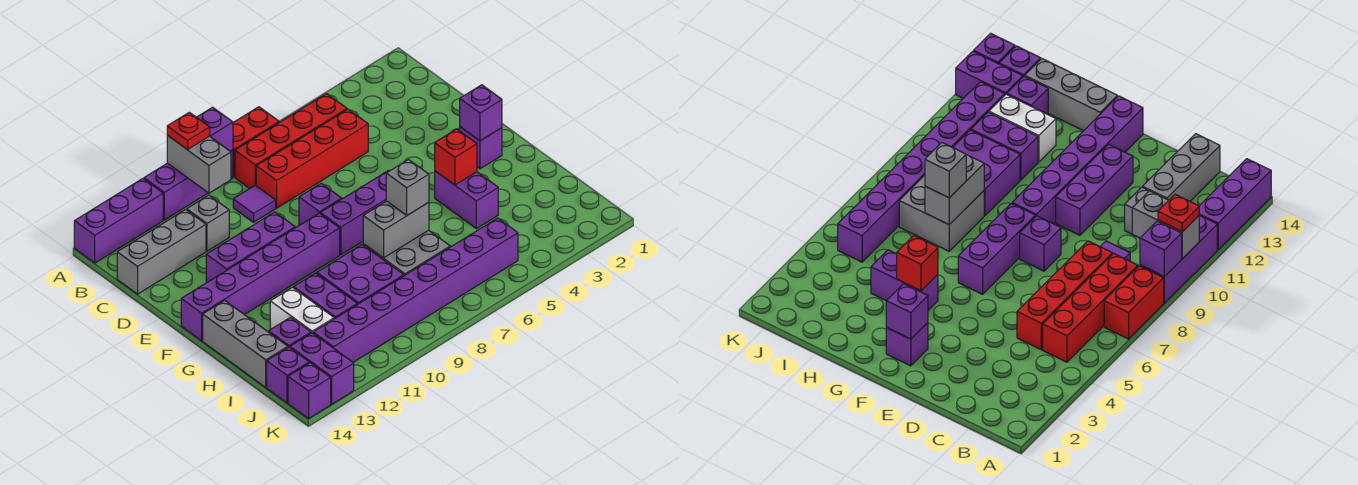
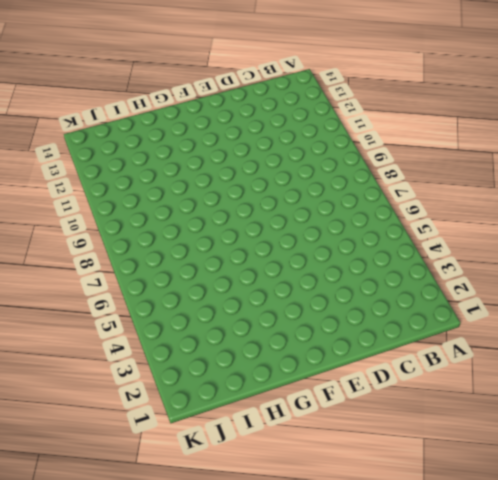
none -> red 1x2 brick [233,107,279,177]
none -> purple 1x3 brick [144,150,233,220]
none -> purple 1x3 brick [74,179,163,263]
none -> red 1x4 brick [235,94,347,189]

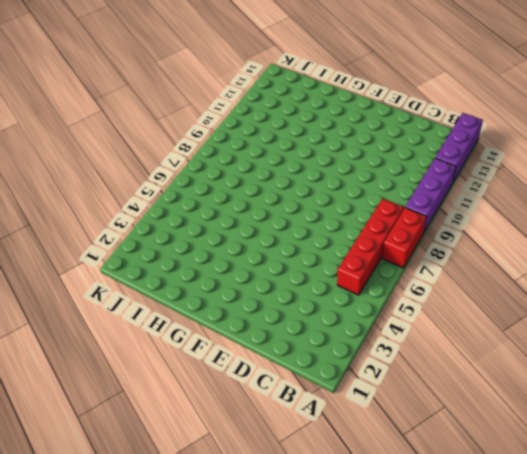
none -> red 1x4 brick [256,109,368,208]
none -> purple 1x1 tile [233,185,276,222]
none -> grey 1x1 brick [187,195,229,251]
none -> grey 1x3 brick [117,210,206,294]

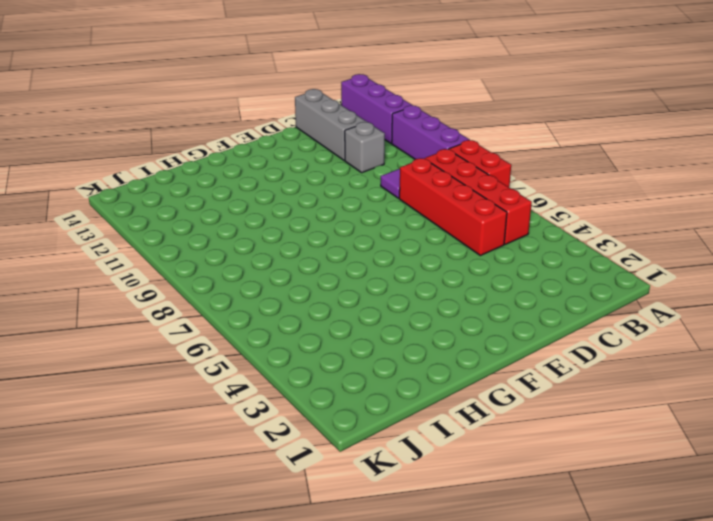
none -> purple 1x1 brick [299,183,342,225]
none -> purple 1x3 brick [206,212,295,282]
none -> purple 1x1 brick [460,127,502,169]
none -> purple 1x3 brick [321,170,390,255]

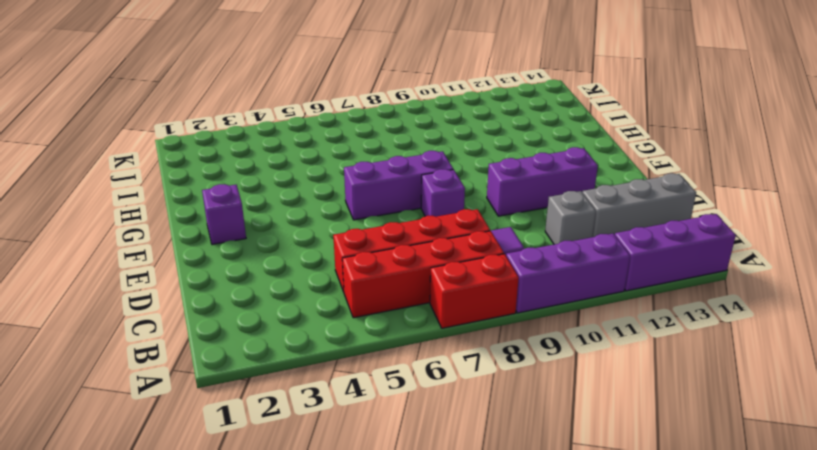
none -> purple 1x6 brick [181,213,340,341]
none -> purple 1x2 brick [435,171,498,229]
none -> grey 1x3 brick [203,301,288,387]
none -> grey 2x2 brick [363,230,450,276]

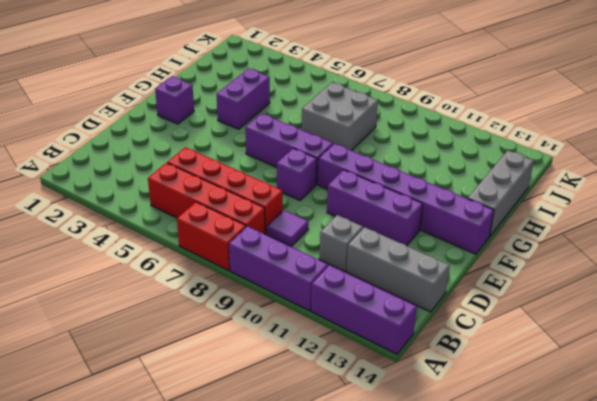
none -> purple 2x2 brick [317,245,404,305]
none -> purple 1x2 brick [294,273,357,319]
none -> white 1x2 brick [270,287,334,333]
none -> purple 1x1 brick [269,317,311,347]

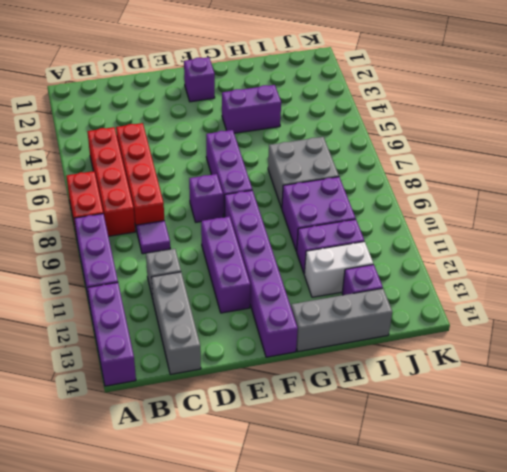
none -> purple 1x8 brick [313,218,518,362]
none -> purple 1x2 brick [290,333,354,404]
none -> purple 1x1 brick [267,347,309,403]
none -> purple 1x1 brick [288,363,331,419]

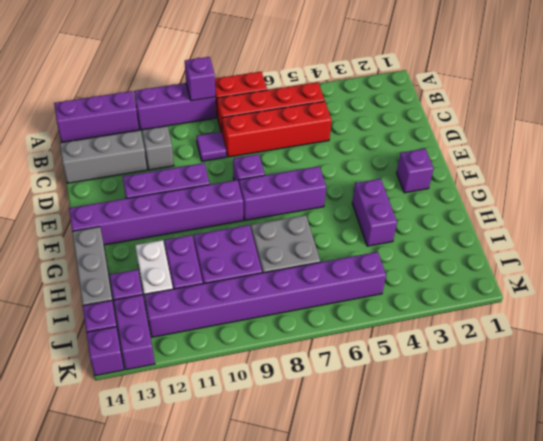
none -> grey 1x2 brick [167,135,231,193]
none -> purple 1x1 brick [460,85,502,141]
none -> red 1x1 brick [435,129,477,185]
none -> grey 1x2 brick [363,201,429,258]

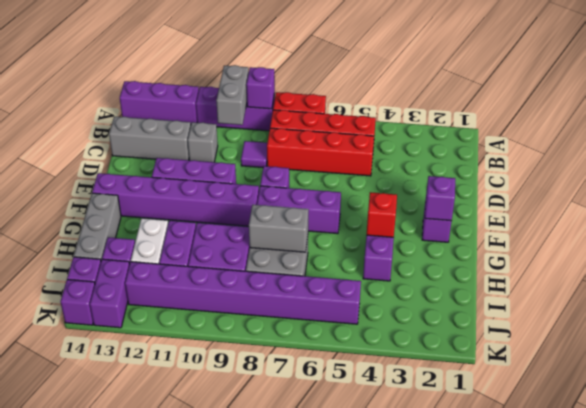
none -> red 1x1 plate [167,112,210,150]
none -> grey 1x1 brick [386,160,429,215]

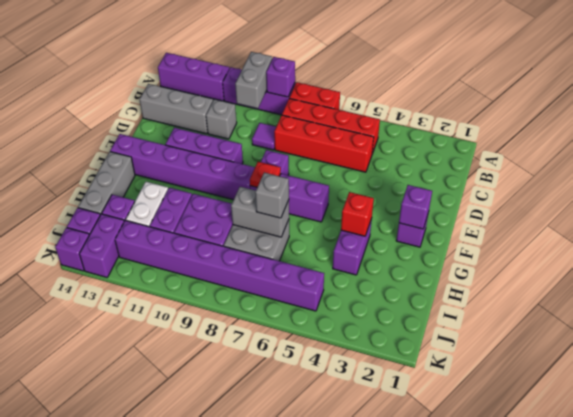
red 1x1 plate [250,162,281,187] -> red 1x1 plate moved to [167,112,210,150]

